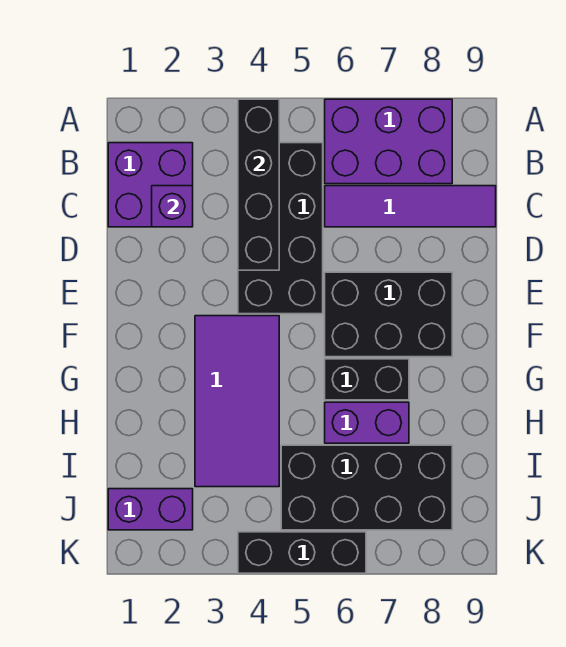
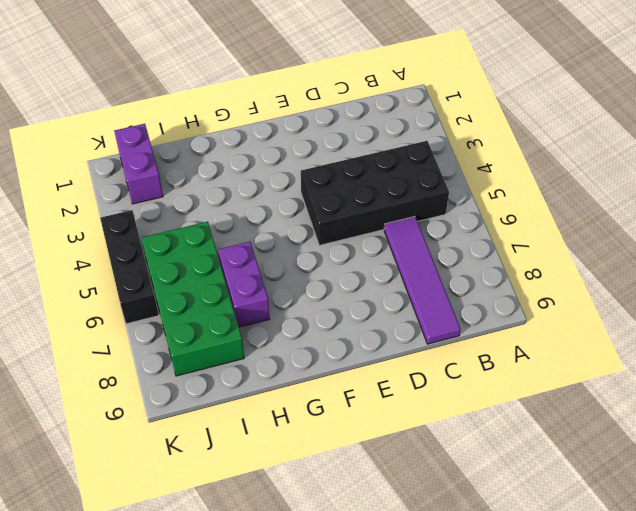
green 2x4 brick [142,222,244,376] -> black 2x4 brick [281,445,452,530]
none -> purple 2x3 brick [325,99,452,184]
none -> purple 2x2 brick [108,143,193,227]
none -> black 2x3 brick [325,272,452,357]

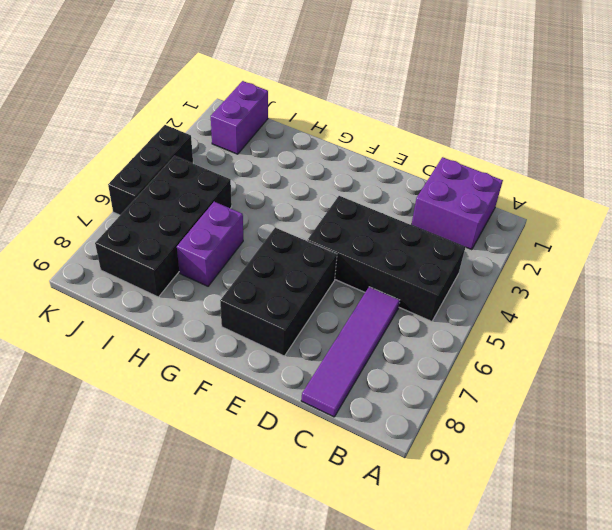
none -> purple 2x3 brick [325,99,452,184]
none -> purple 2x4 tile [195,316,279,487]
none -> black 1x2 brick [325,359,409,400]

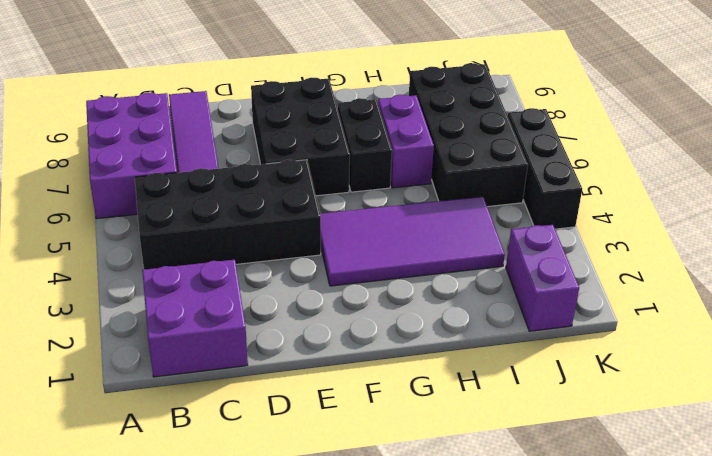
none -> black 1x4 brick [238,99,279,270]
none -> purple 1x1 brick [152,186,193,227]

